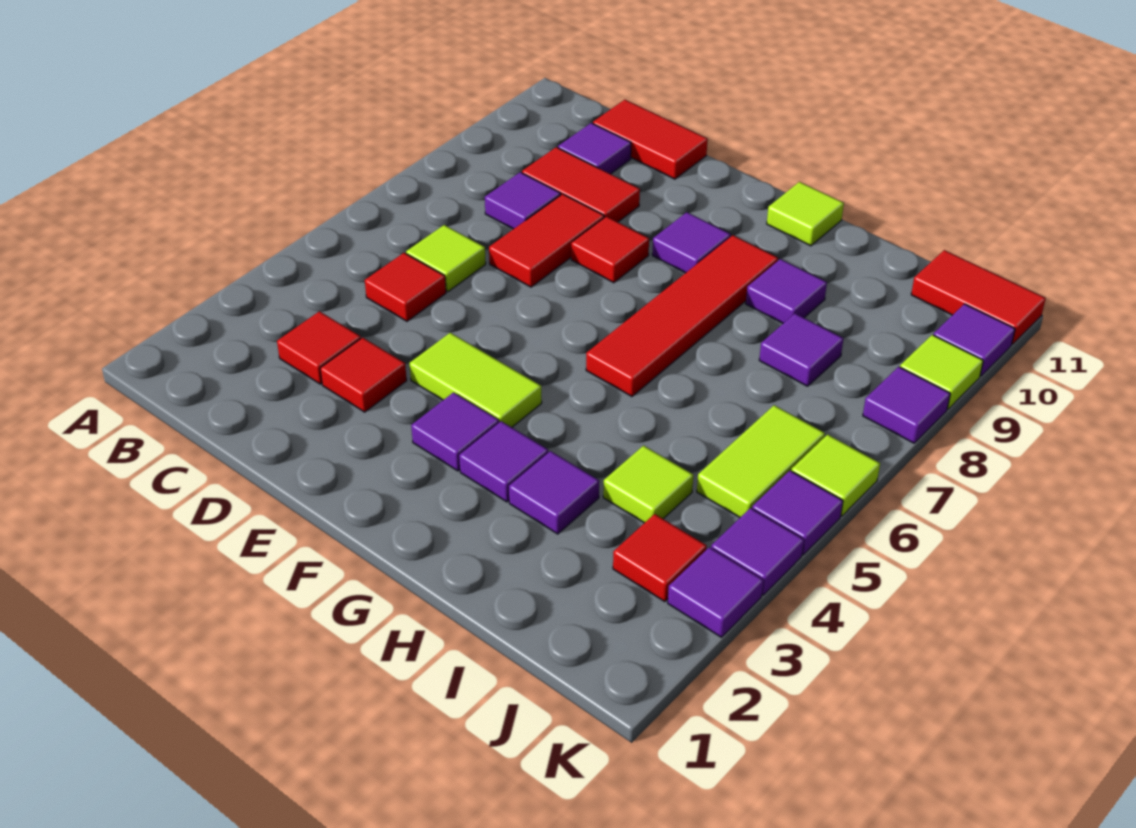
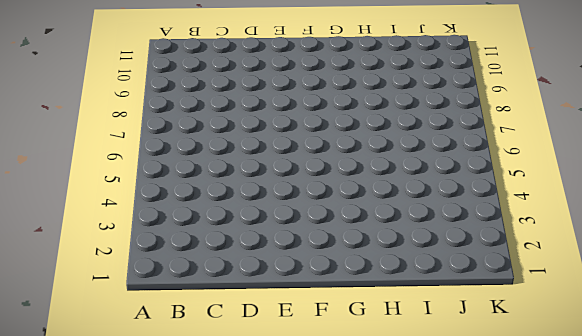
none -> red 1x1 tile [277,311,361,384]
none -> red 1x1 tile [365,253,446,321]
none -> lime 1x1 tile [406,225,486,292]
none -> purple 1x1 tile [485,172,561,229]

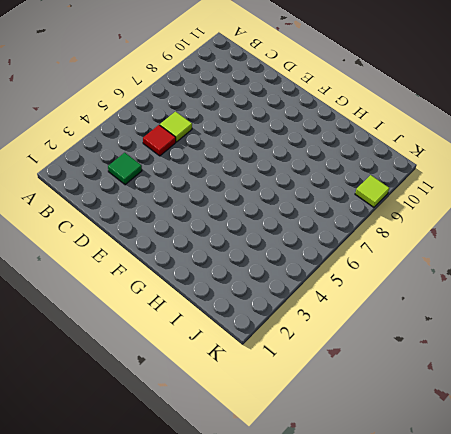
green 1x1 tile [108,153,142,185] -> red 1x1 tile [277,311,361,384]
none -> purple 1x1 tile [485,172,561,229]
none -> red 1x2 tile [522,147,640,222]
none -> purple 1x1 tile [558,123,631,174]
none -> red 1x2 tile [593,100,708,179]

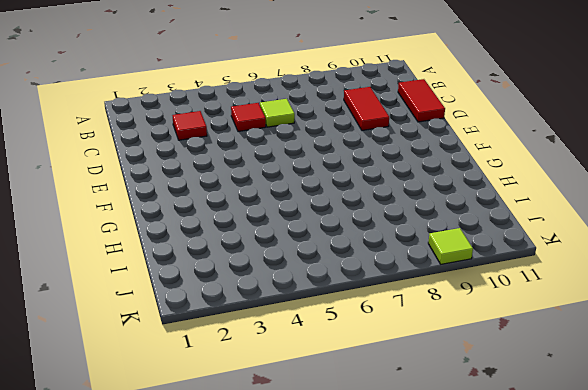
none -> purple 1x1 tile [485,172,561,229]
none -> purple 1x1 tile [558,123,631,174]
none -> red 1x1 tile [320,338,407,412]
none -> red 1x2 tile [489,194,604,287]

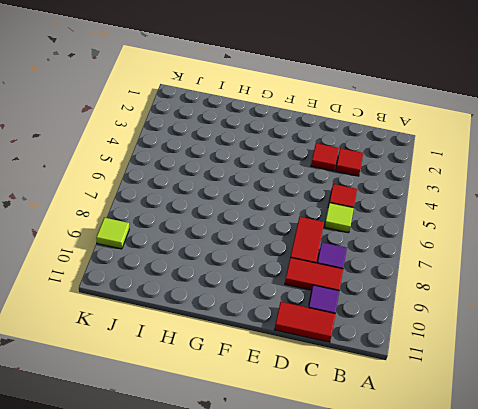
none -> lime 1x2 tile [409,333,542,427]
none -> red 1x1 tile [571,216,649,283]
none -> purple 1x1 tile [411,392,499,471]
none -> purple 1x1 tile [652,212,731,273]

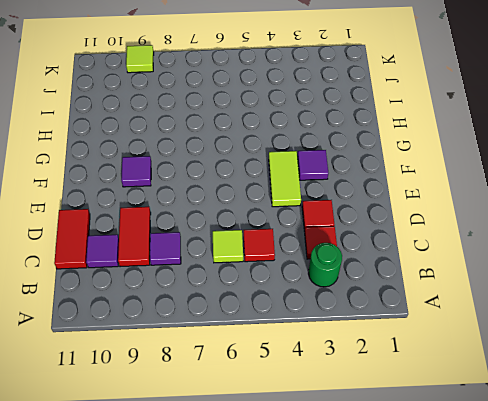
green 1x1 round brick [308,243,342,287] -> none
none -> red 1x2 tile [489,194,604,287]
none -> red 1x1 tile [571,216,649,283]
none -> purple 1x1 tile [459,421,548,502]
none -> red 1x4 tile [586,235,778,396]

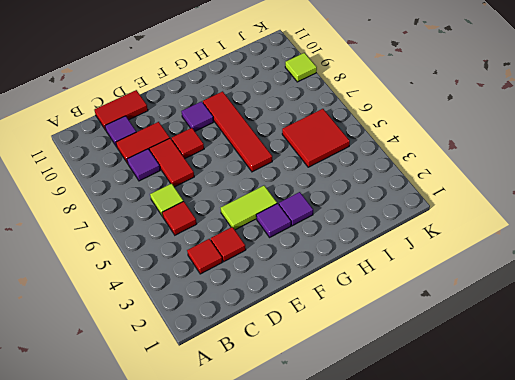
red 2x2 tile [282,109,350,167] -> lime 1x2 tile [697,405,825,517]
none -> lime 1x1 tile [767,182,844,246]
none -> purple 1x1 tile [509,451,599,534]
none -> purple 1x1 tile [746,259,827,323]
none -> lime 1x1 tile [603,446,693,523]

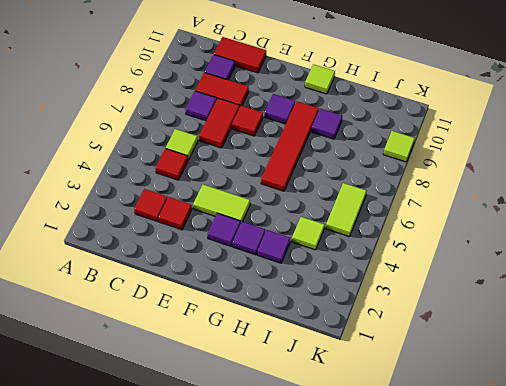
none -> purple 1x1 tile [759,314,843,386]
none -> red 1x1 tile [613,514,707,602]
none -> red 1x2 tile [911,250,1046,344]
none -> purple 1x1 tile [668,547,763,637]

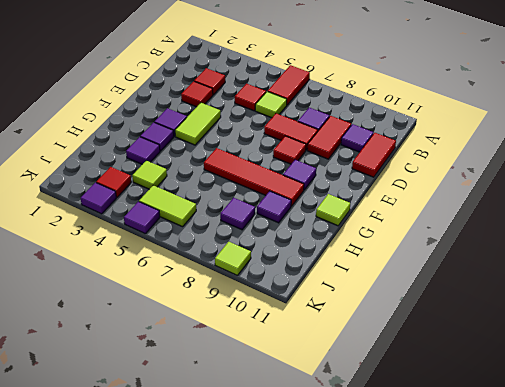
red 1x2 tile [268,65,310,105] -> red 1x2 tile moved to [911,250,1046,344]
none -> purple 1x1 tile [711,508,804,595]
none -> lime 1x1 tile [791,434,880,516]
none -> purple 1x1 tile [863,367,950,443]
none -> purple 1x1 tile [934,304,1015,376]

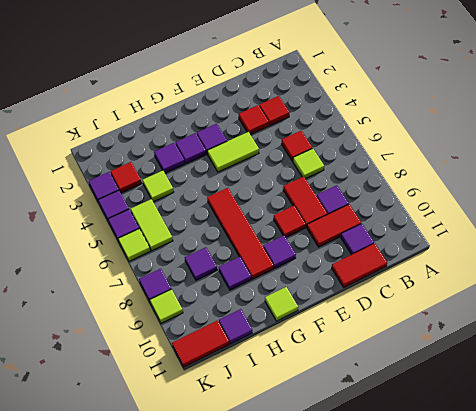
purple 1x1 tile [219,309,252,344] -> purple 1x1 tile moved to [934,304,1015,376]

